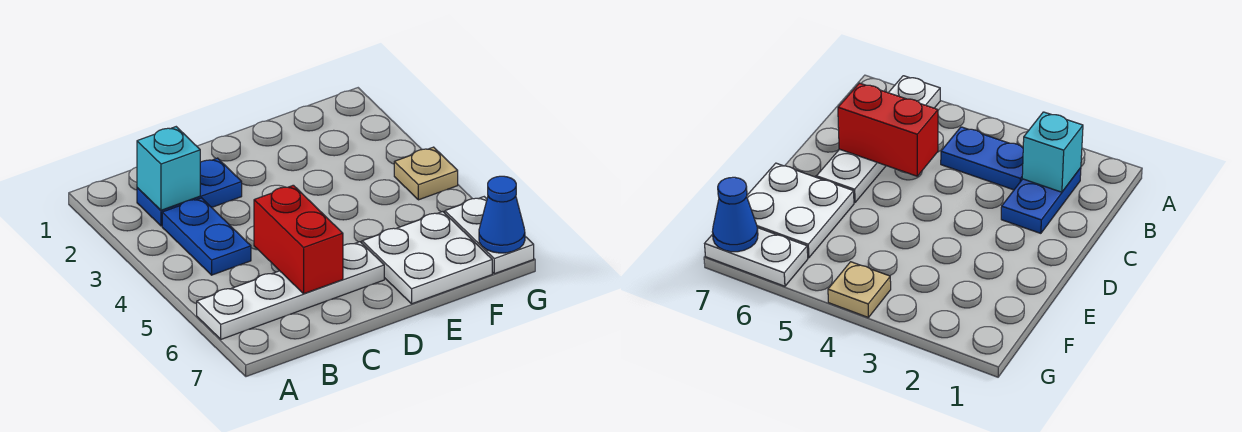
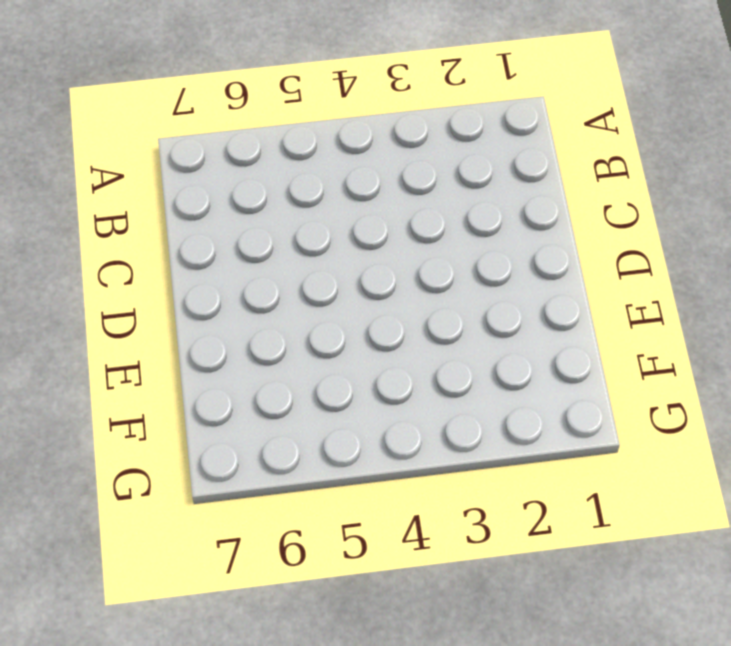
none -> white 1x4 plate [197,242,384,339]
none -> blue 1x2 plate [137,158,242,226]

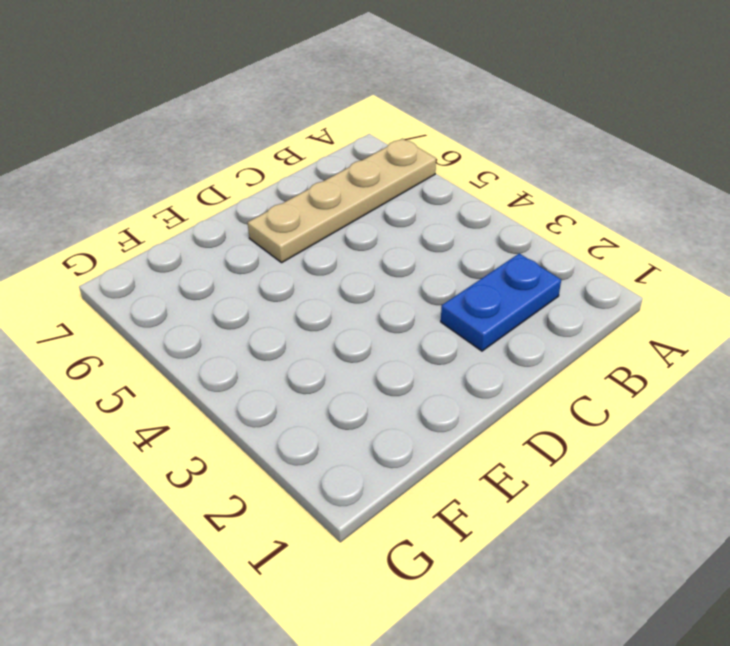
tan 1x4 plate [248,139,436,263] -> white 1x4 plate [197,242,384,339]
none -> blue 1x2 plate [162,198,251,275]
none -> white 2x2 plate [362,212,492,304]

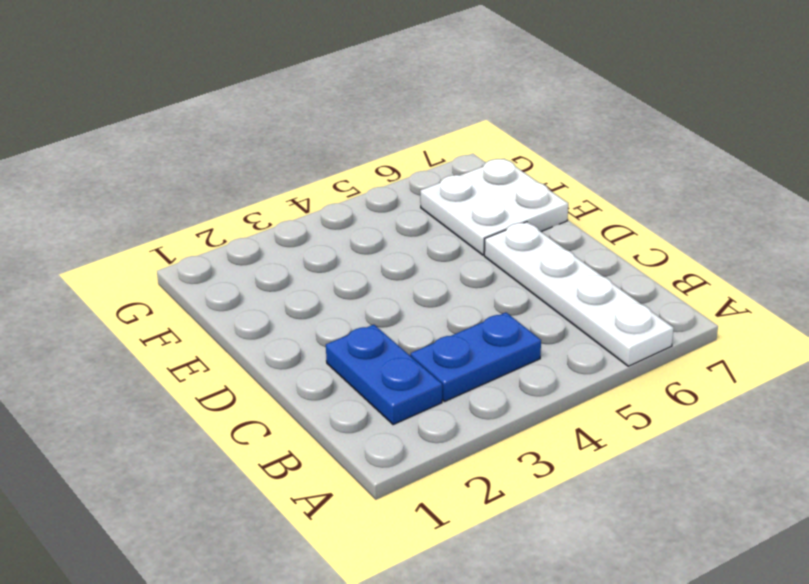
none -> tan 1x1 plate [394,147,458,200]
none -> white 1x2 plate [445,197,534,274]

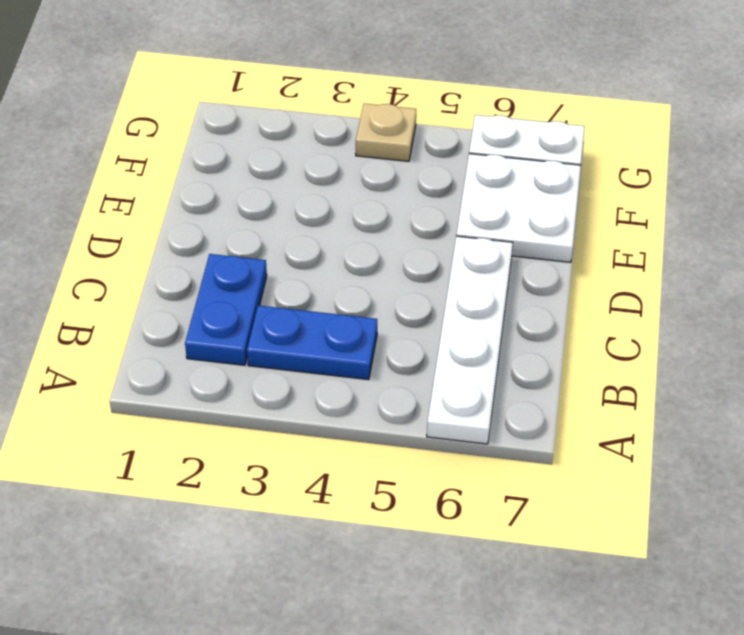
none -> cyan 1x1 brick [137,127,200,210]
none -> red 1x2 brick [254,185,343,294]

